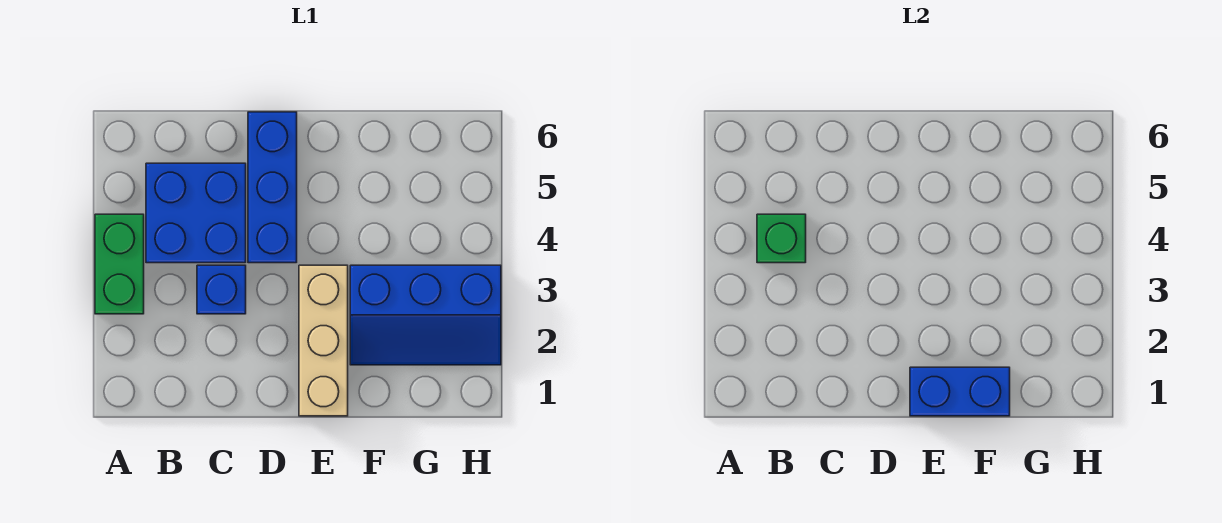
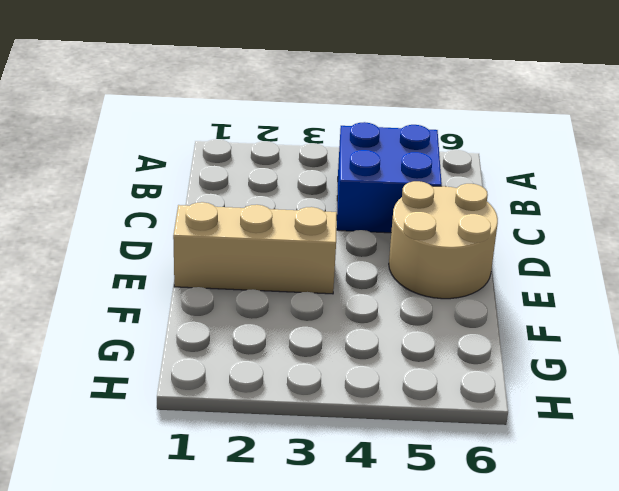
tan 2x2 round brick [389,181,498,299] -> blue 1x3 brick [248,112,297,263]
none -> green 1x2 brick [95,214,144,314]
none -> blue 1x1 brick [197,265,246,314]

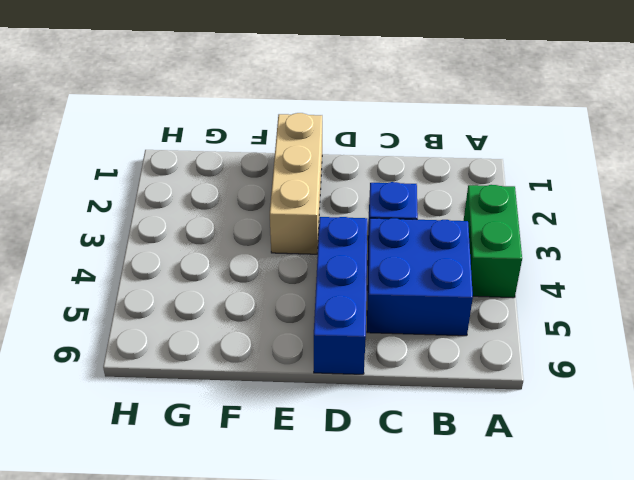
none -> blue 2x3 slope [350,265,501,365]
none -> green 1x1 brick [757,214,806,263]

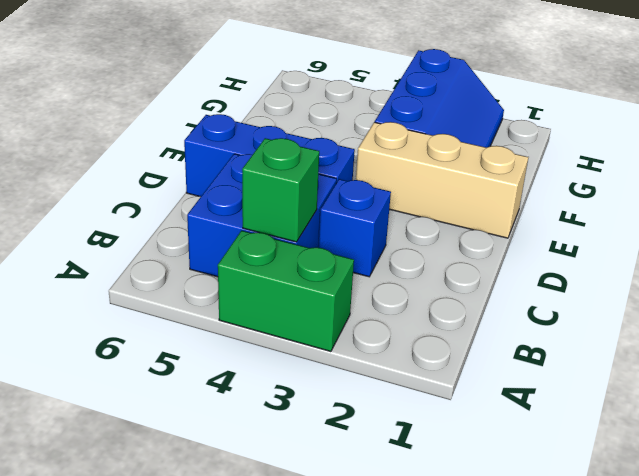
none -> blue 1x2 brick [910,367,1010,416]

